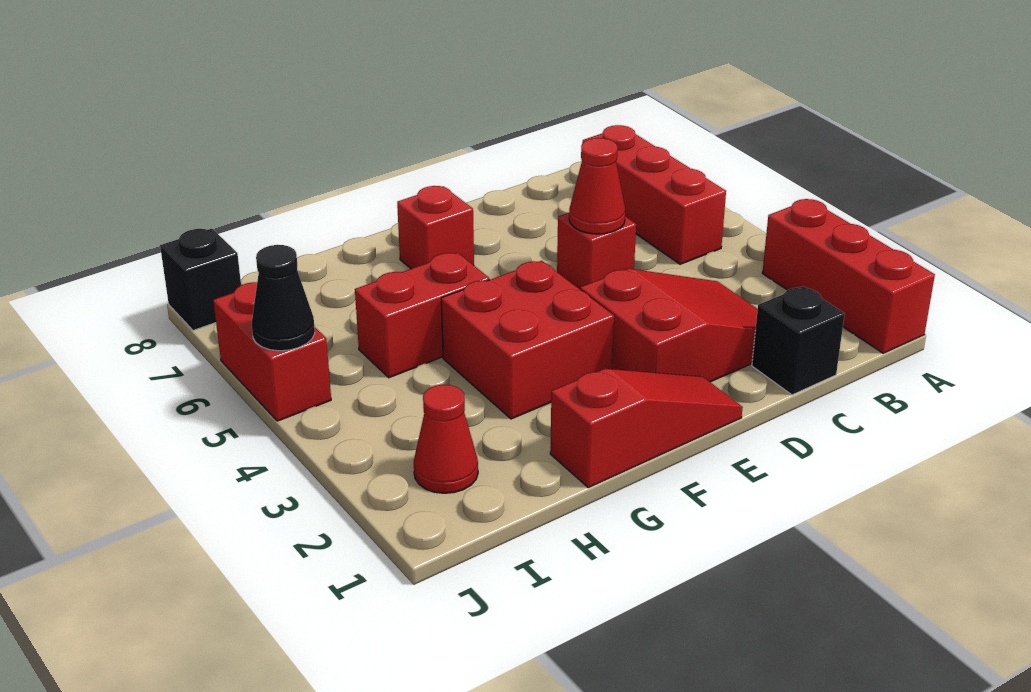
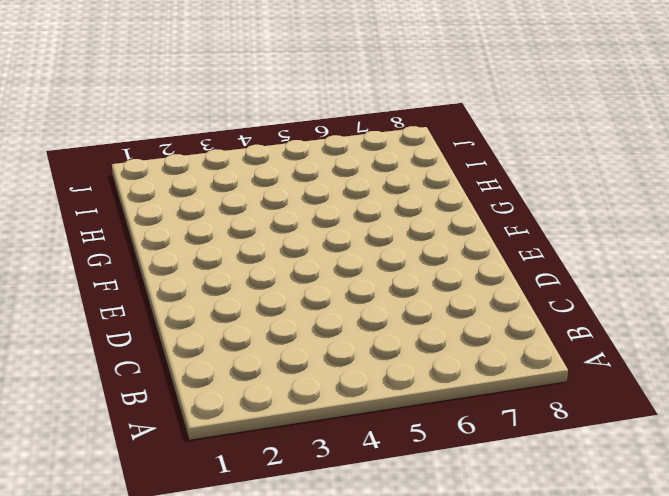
none -> red 1x3 brick [762,199,935,353]
none -> red 1x3 brick [582,125,726,264]
none -> black 1x1 brick [752,286,845,395]

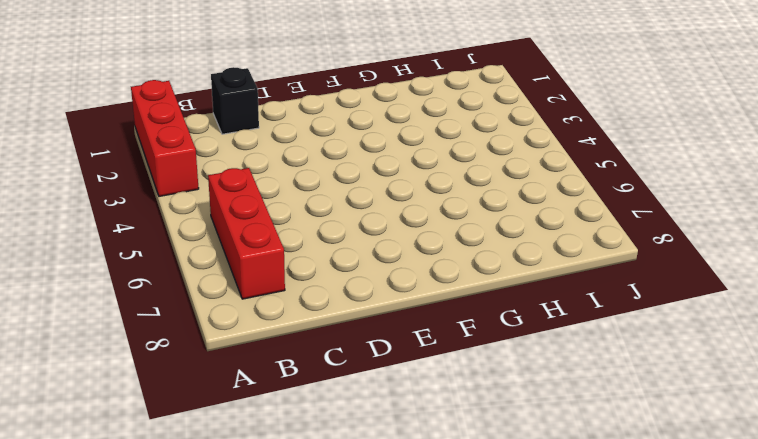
none -> red 2x3 slope [580,269,758,382]
none -> red 1x1 brick [557,213,636,289]
none -> red 1x3 slope [550,369,743,488]

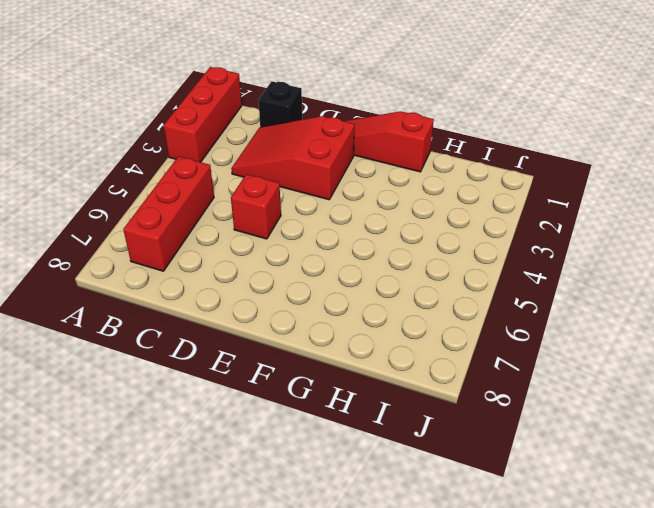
none -> red 2x2 brick [441,261,614,419]
none -> red 1x1 brick [397,186,474,269]
none -> red 1x2 brick [355,252,490,378]

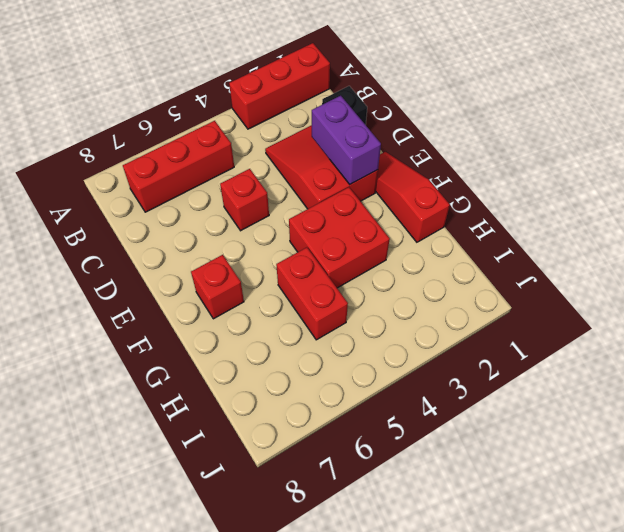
purple 1x2 brick [312,96,381,184] -> none
none -> red 1x1 cone [414,385,478,493]
none -> red 1x2 brick [213,282,331,421]
none -> black 1x1 brick [160,229,241,330]

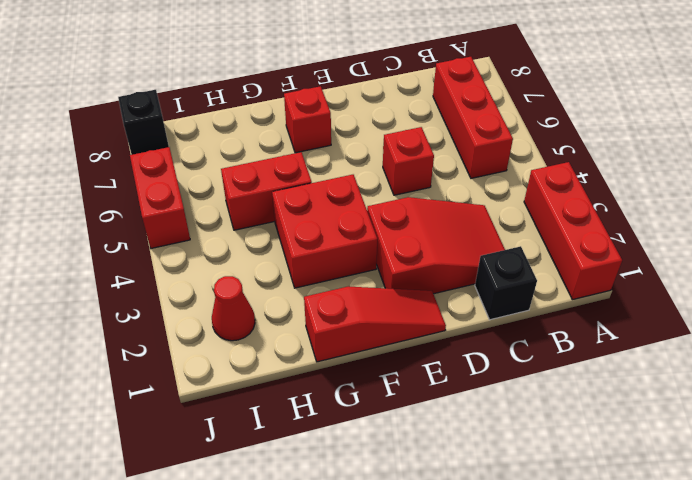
none -> red 1x1 cone [569,138,625,234]
none -> black 1x1 cone [252,245,315,351]

